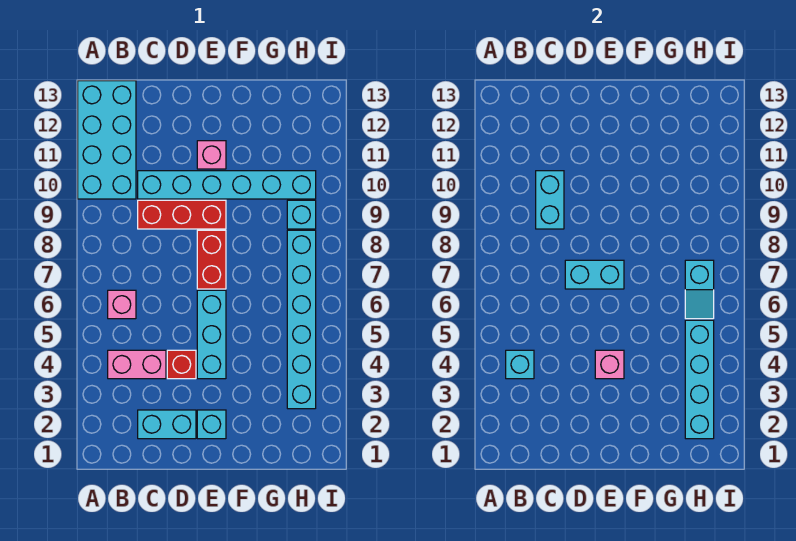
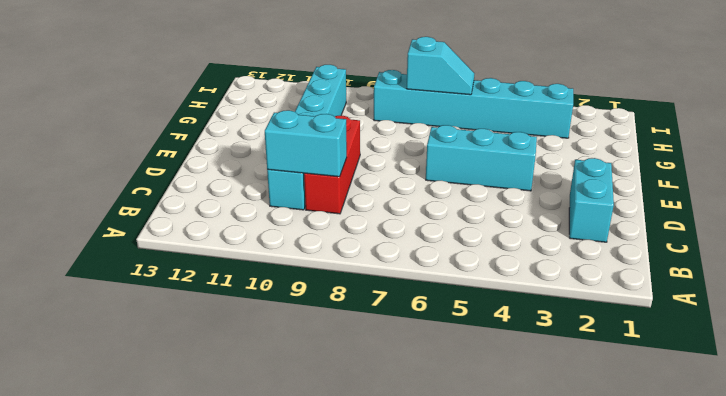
none -> cyan 2x4 brick [78,81,136,199]
none -> pink 1x2 brick [108,350,166,379]
none -> pink 1x1 brick [108,290,136,319]

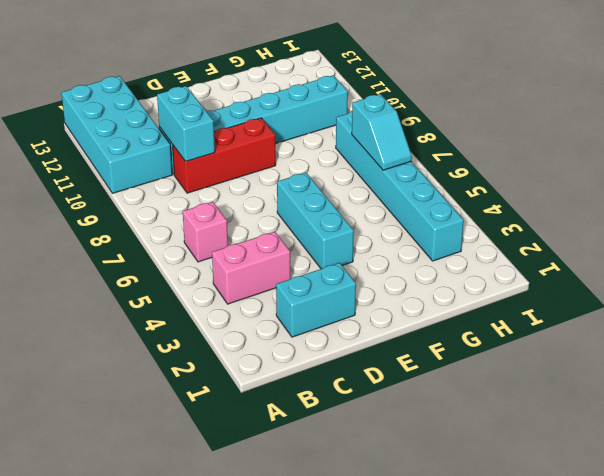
none -> red 1x1 brick [167,350,196,379]
none -> cyan 1x1 brick [197,410,226,439]
none -> red 1x2 brick [197,230,226,289]

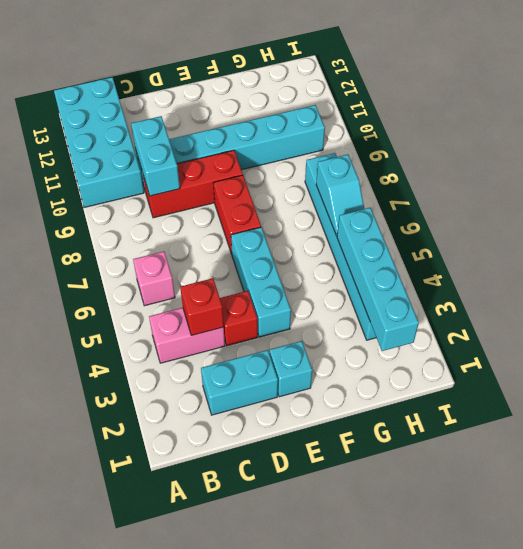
red 1x1 brick [180,278,224,335] -> none
none -> pink 1x1 brick [197,141,226,169]
none -> cyan 1x1 brick [287,200,316,229]
none -> cyan 1x1 brick [506,350,534,379]

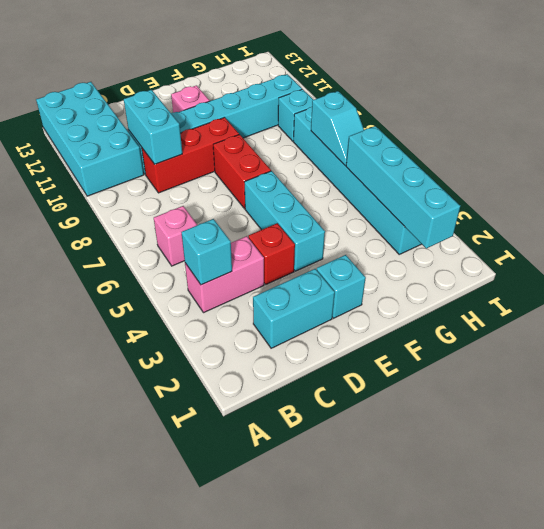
none -> cyan 1x2 brick [565,260,624,289]
none -> pink 1x1 brick [595,350,624,379]

